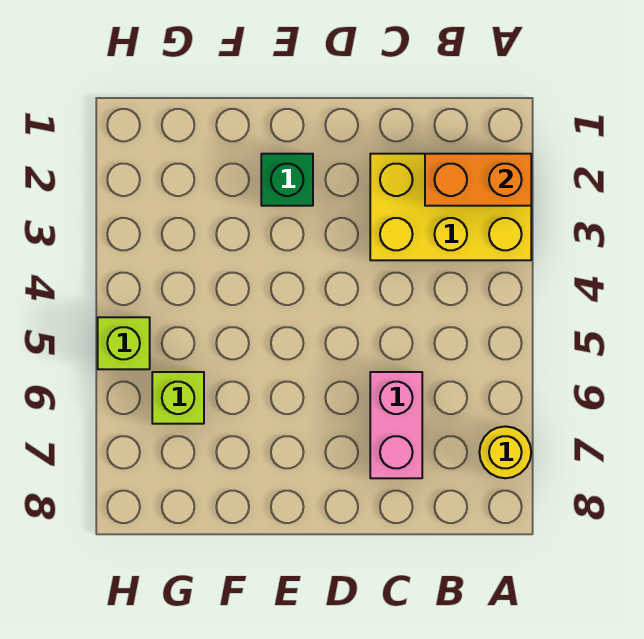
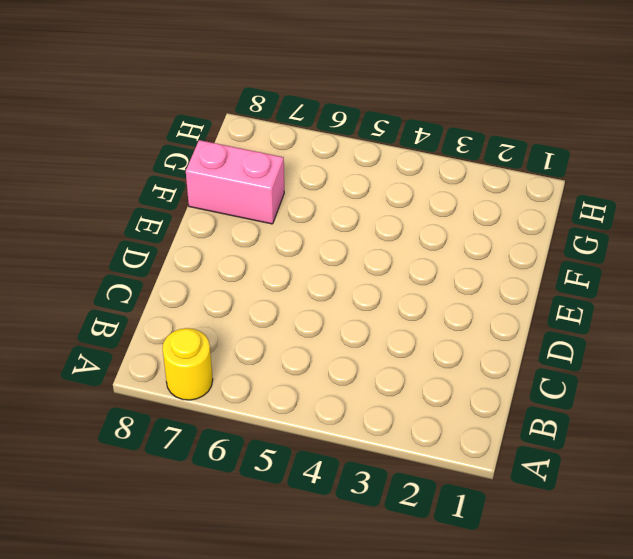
pink 1x2 brick [186,140,284,224] -> pink 1x2 brick moved to [370,372,422,478]
none -> yellow 2x3 brick [370,154,531,260]
none -> green 1x1 brick [261,154,313,206]

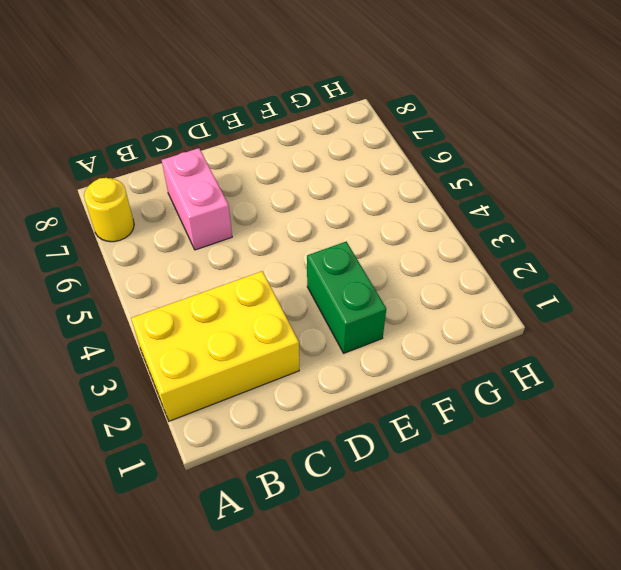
green 1x2 brick [307,242,386,353] -> green 1x1 brick [261,154,313,206]
none -> lime 1x1 brick [152,372,204,424]
none -> lime 1x1 brick [98,317,150,369]

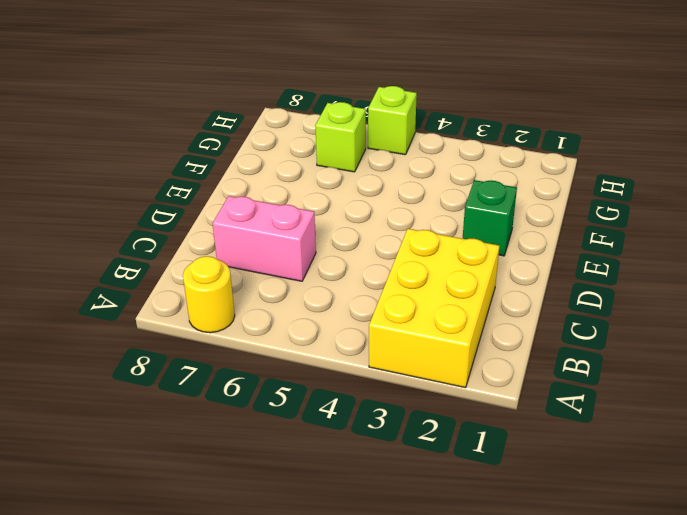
none -> orange 1x2 brick [425,154,531,206]

